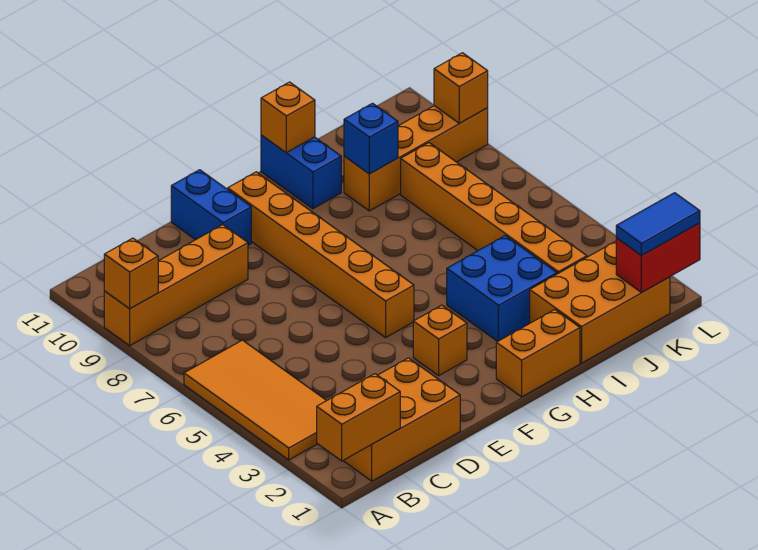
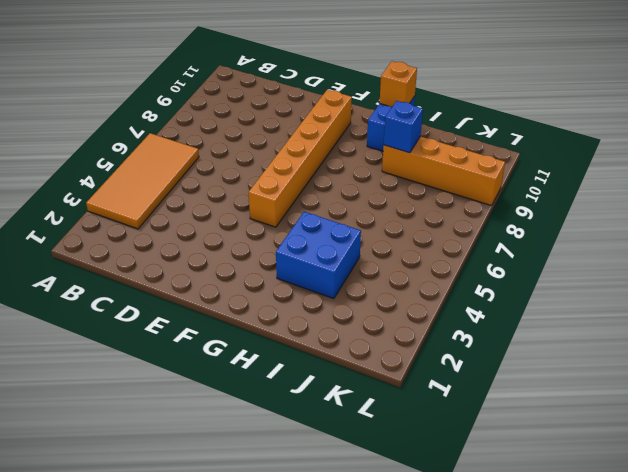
none -> orange 1x4 brick [104,225,248,346]
none -> orange 2x3 brick [343,358,460,481]
none -> blue 1x2 brick [171,170,251,245]

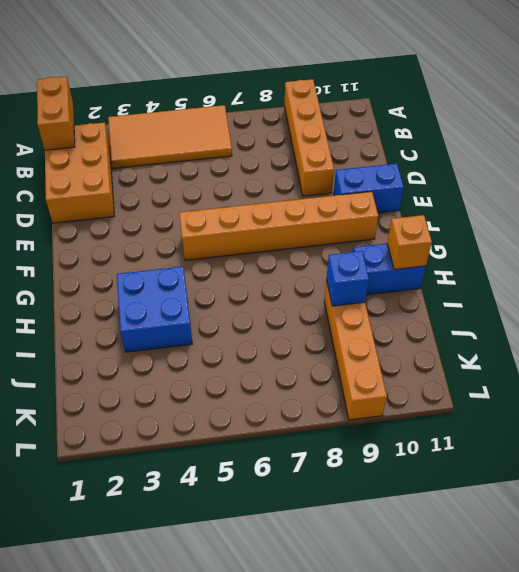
none -> orange 1x1 brick [413,305,467,376]
none -> orange 1x2 brick [496,310,580,397]
none -> orange 2x3 brick [530,241,670,363]

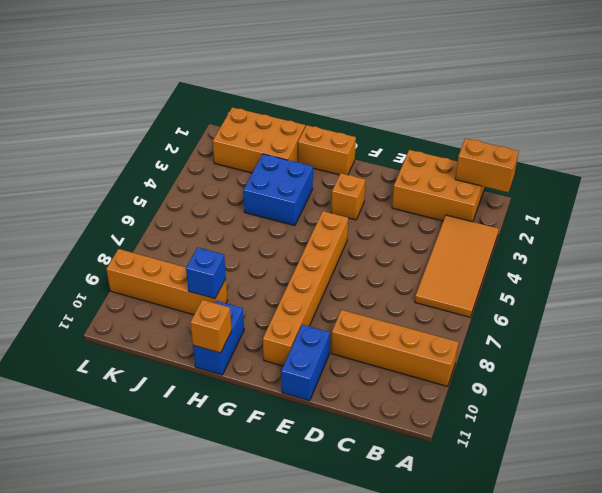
none -> orange 1x6 brick [401,143,587,274]
none -> orange 1x1 brick [104,238,158,309]
none -> red 1x2 brick [616,223,700,292]

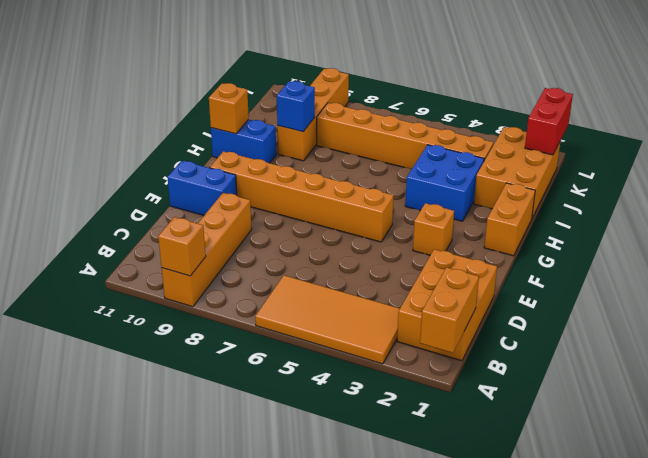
none -> orange 1x1 brick [434,53,488,123]
none -> blue 1x2 tile [616,193,700,256]

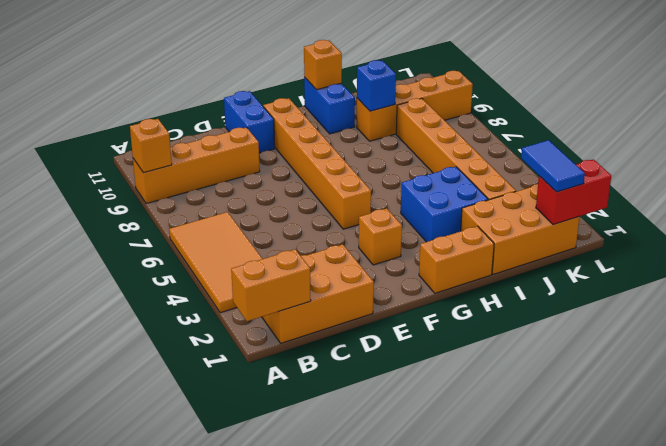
blue 1x2 tile [521,140,585,192] -> blue 1x2 tile turned to [616,193,700,256]
none -> orange 1x1 brick [434,53,488,123]

